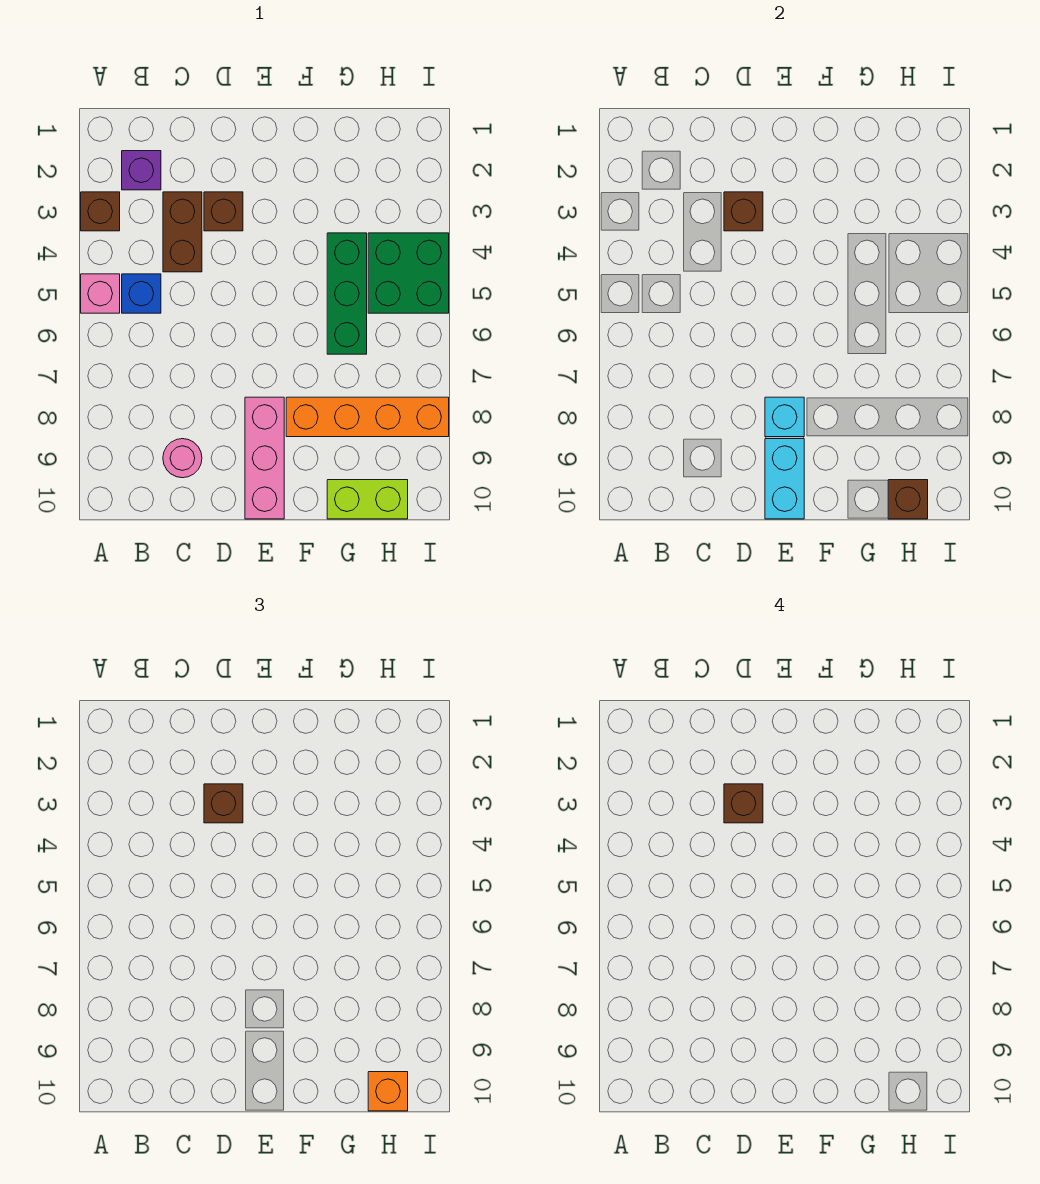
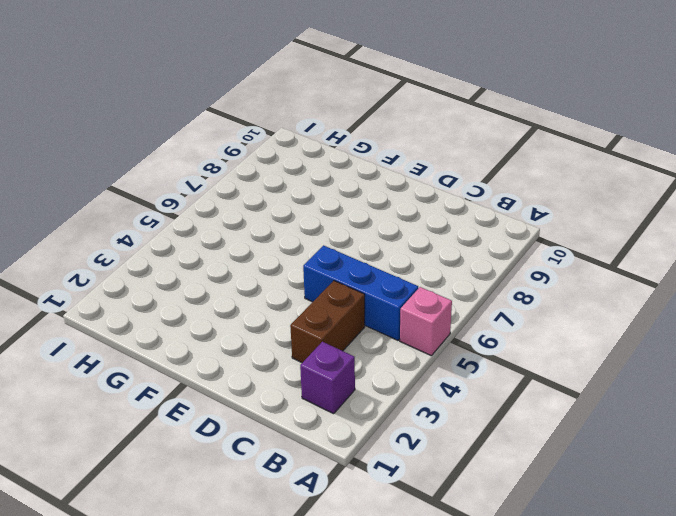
blue 1x3 brick [303,245,418,340] -> blue 1x1 brick [122,274,161,313]
none -> brown 1x1 brick [81,192,120,231]
none -> pink 1x1 round brick [163,439,202,478]
none -> brown 1x1 brick [204,192,243,231]

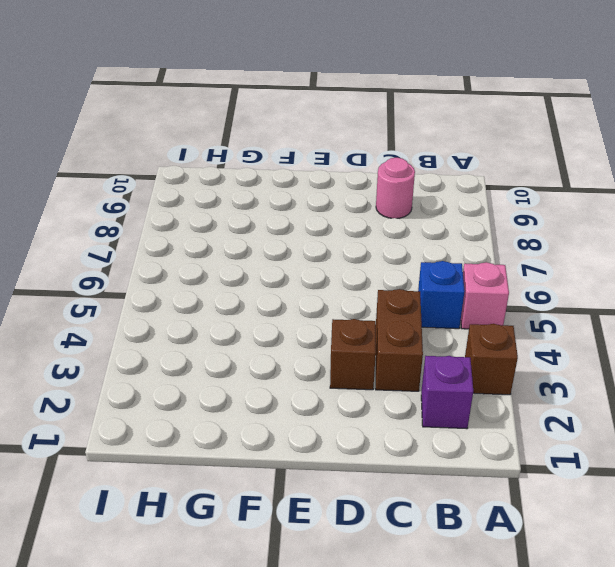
none -> pink 1x3 brick [245,397,284,519]
none -> orange 1x4 brick [286,397,449,437]
none -> green 1x3 brick [327,233,367,354]

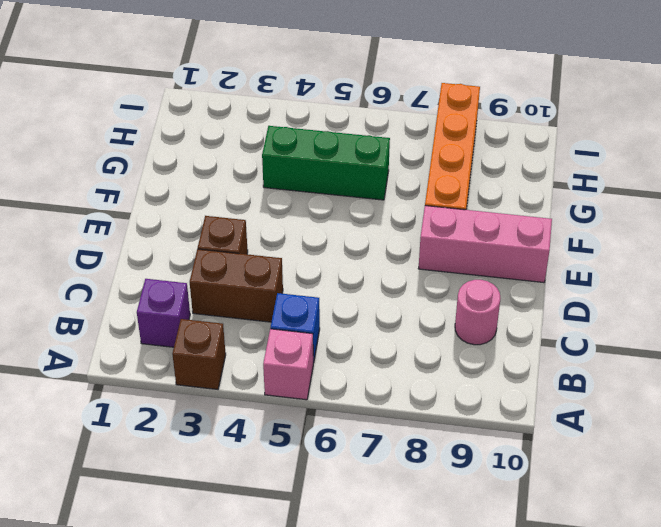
none -> lime 1x2 brick [327,480,408,519]
none -> green 2x2 brick [368,233,449,313]
none -> brown 1x1 brick [724,192,763,231]

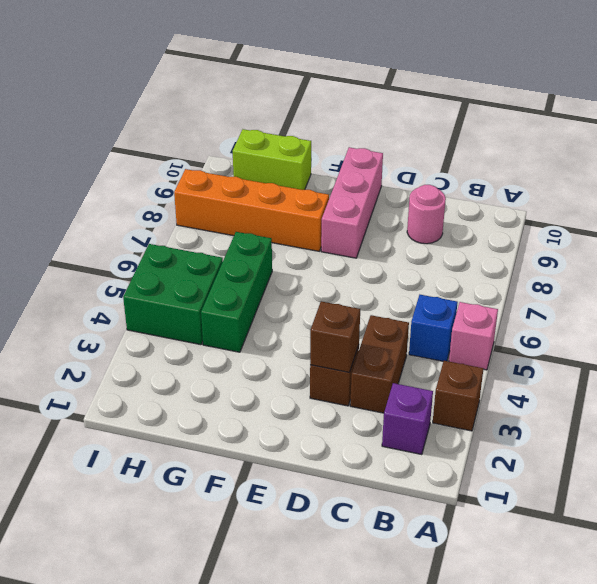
none -> cyan 1x1 brick [765,397,804,437]
none -> cyan 1x2 brick [765,439,804,519]
none -> brown 1x1 brick [888,480,928,519]

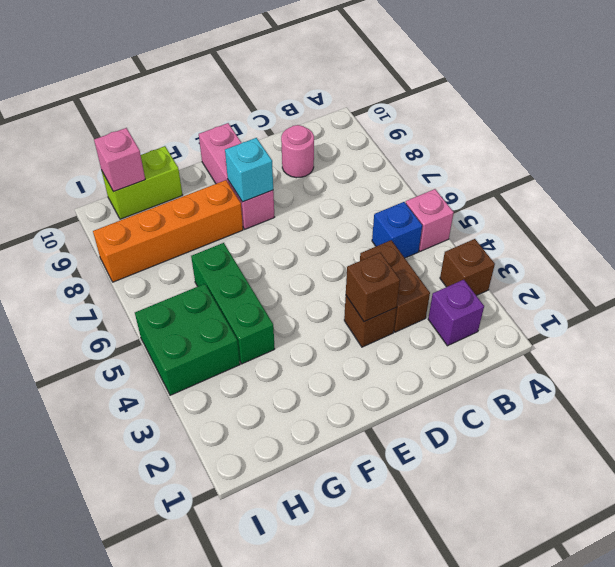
pink 1x1 brick [94,128,145,192] -> brown 1x1 brick [888,480,928,519]
none -> cyan 1x2 brick [765,439,804,519]
none -> brown 1x1 brick [204,784,243,823]
none -> orange 1x1 brick [368,1072,408,1111]

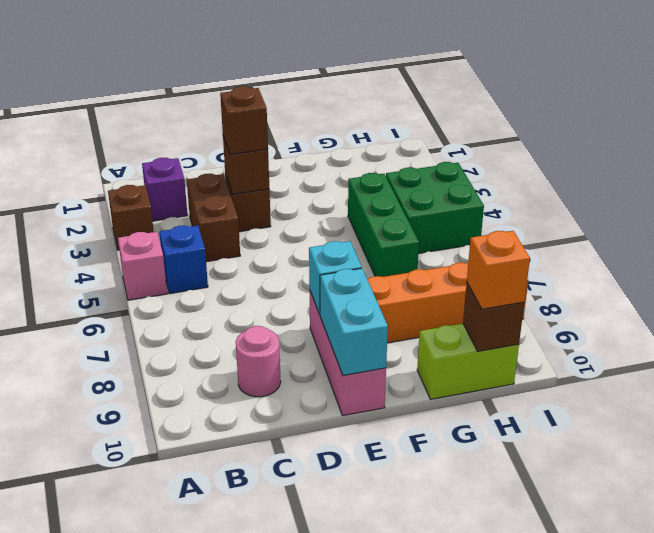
none -> brown 1x1 brick [724,784,763,823]

